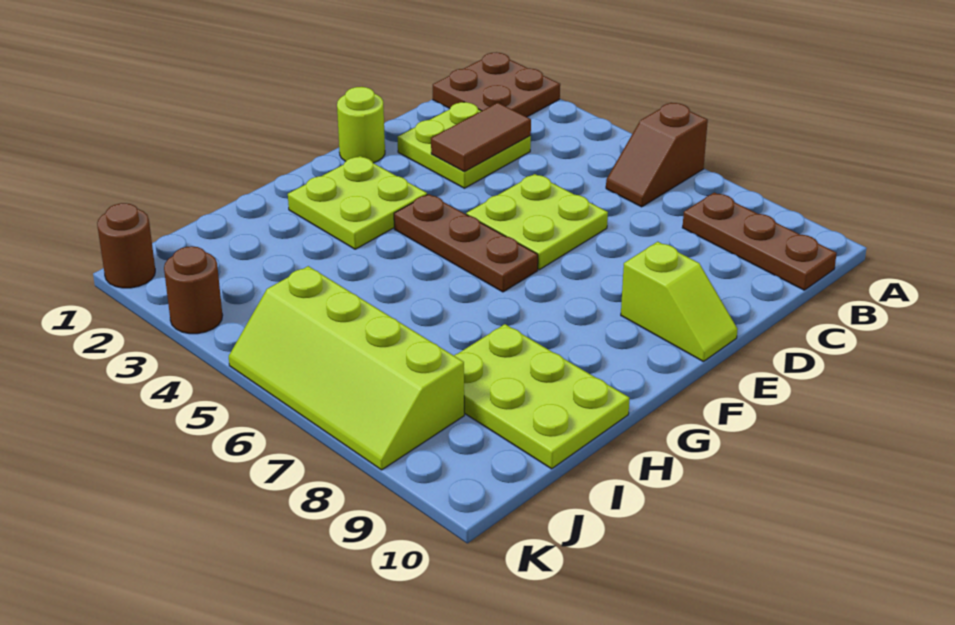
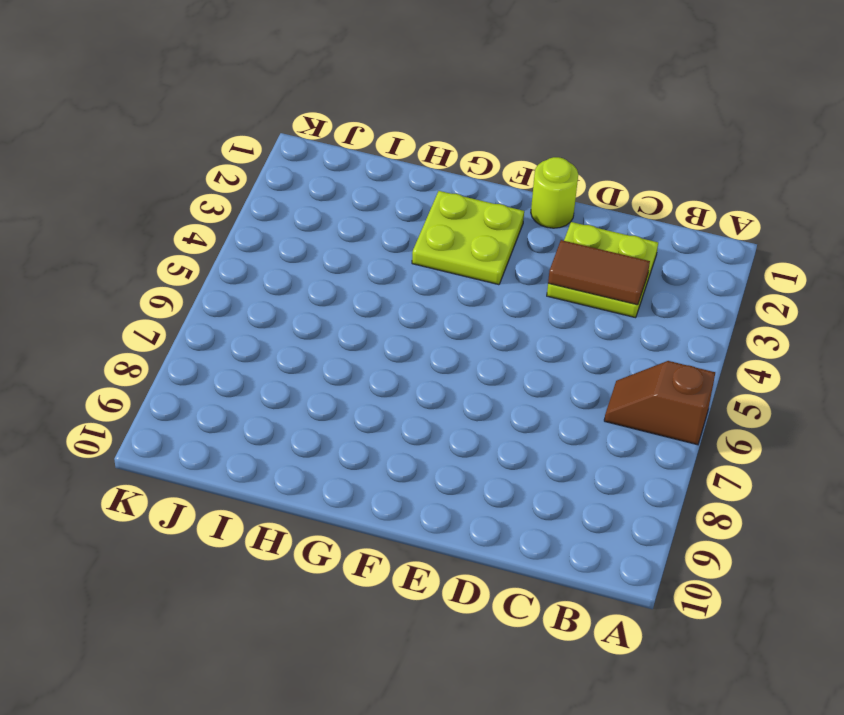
none -> brown 2x2 plate [433,52,560,117]
none -> brown 1x3 plate [682,192,837,290]
none -> lime 2x2 plate [466,174,608,270]

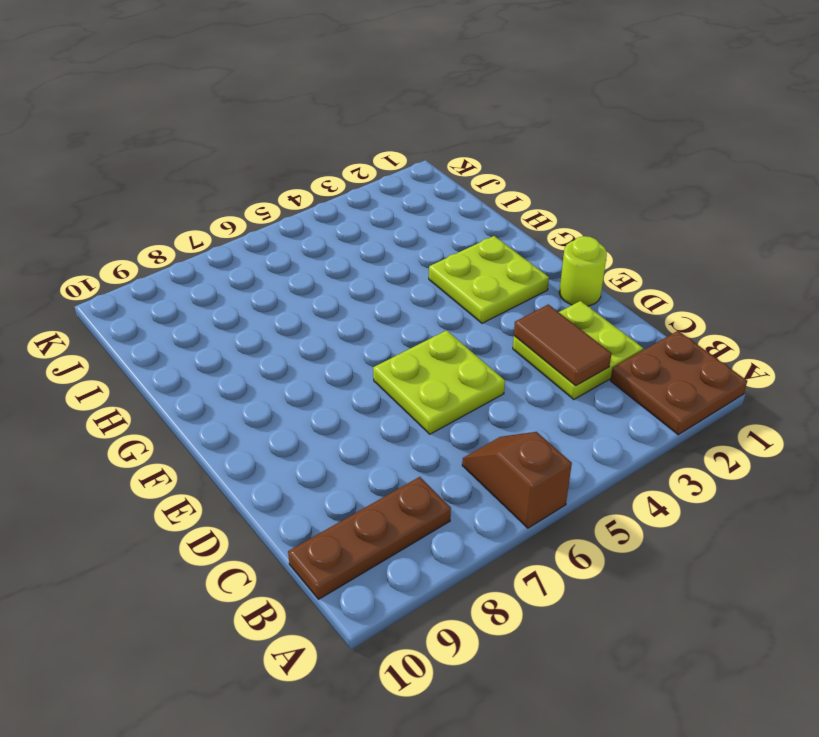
none -> lime 1x2 slope [621,242,738,362]
none -> brown 1x3 plate [394,194,538,292]
none -> lime 2x3 plate [454,324,629,469]

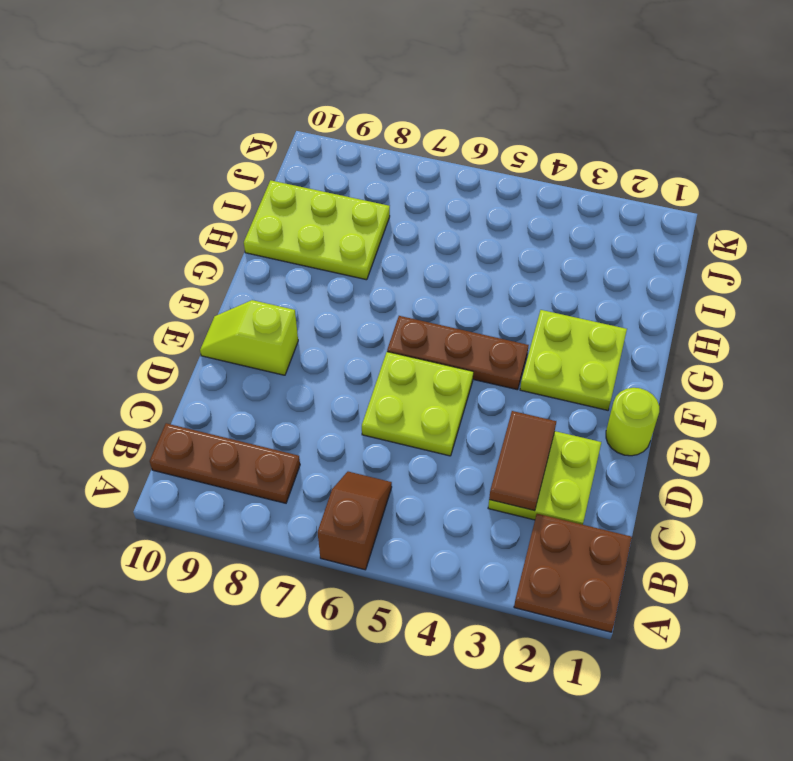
none -> lime 2x4 slope [229,266,464,470]
none -> brown 1x1 round brick [97,203,155,288]
none -> brown 1x1 round brick [164,246,223,334]

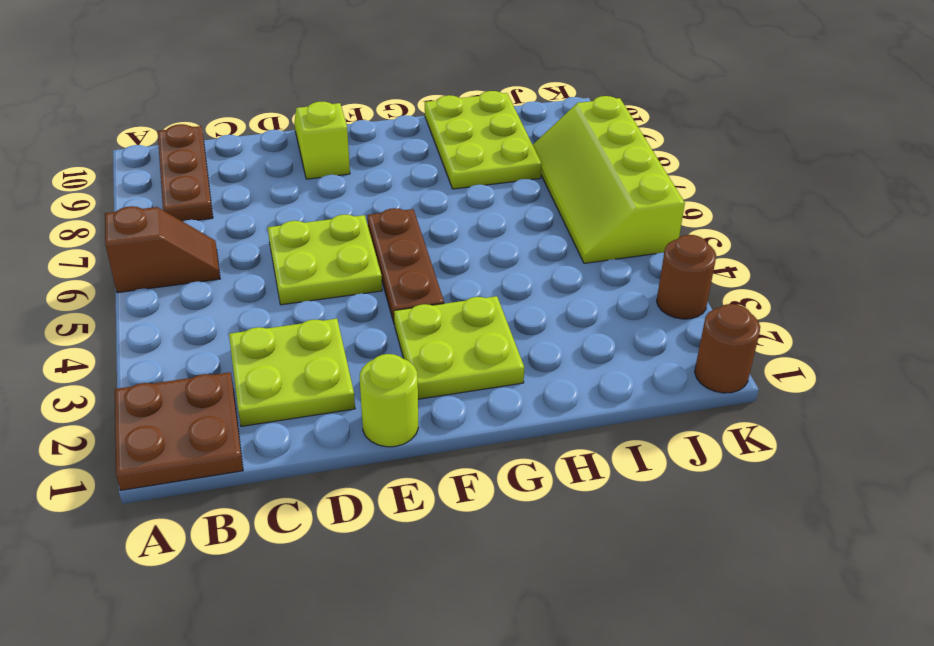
lime 2x4 slope [533,96,685,263] -> lime 2x4 slope turned to [229,266,464,470]
none -> brown 1x2 tile [431,103,531,172]

